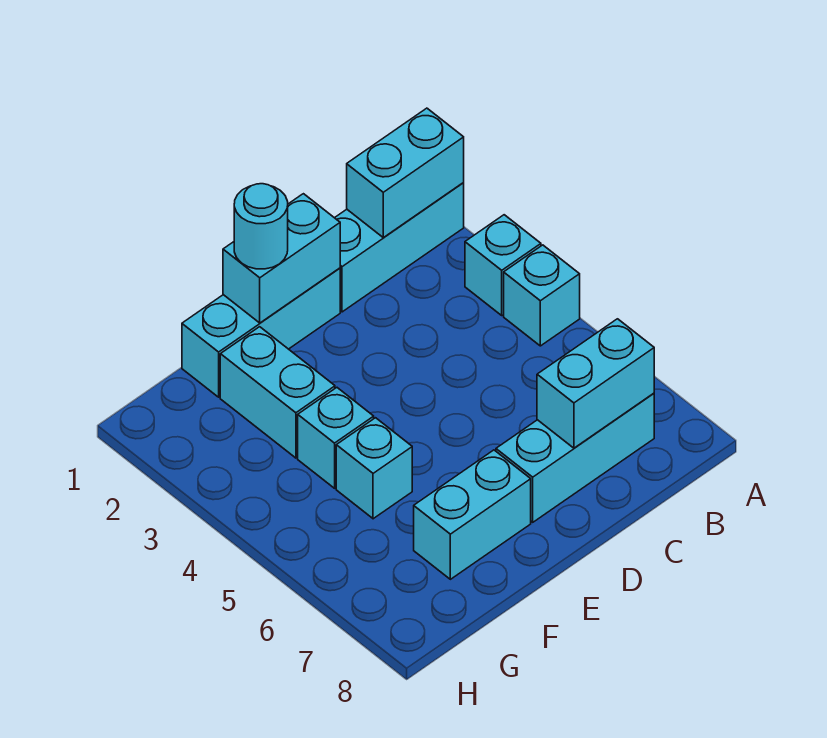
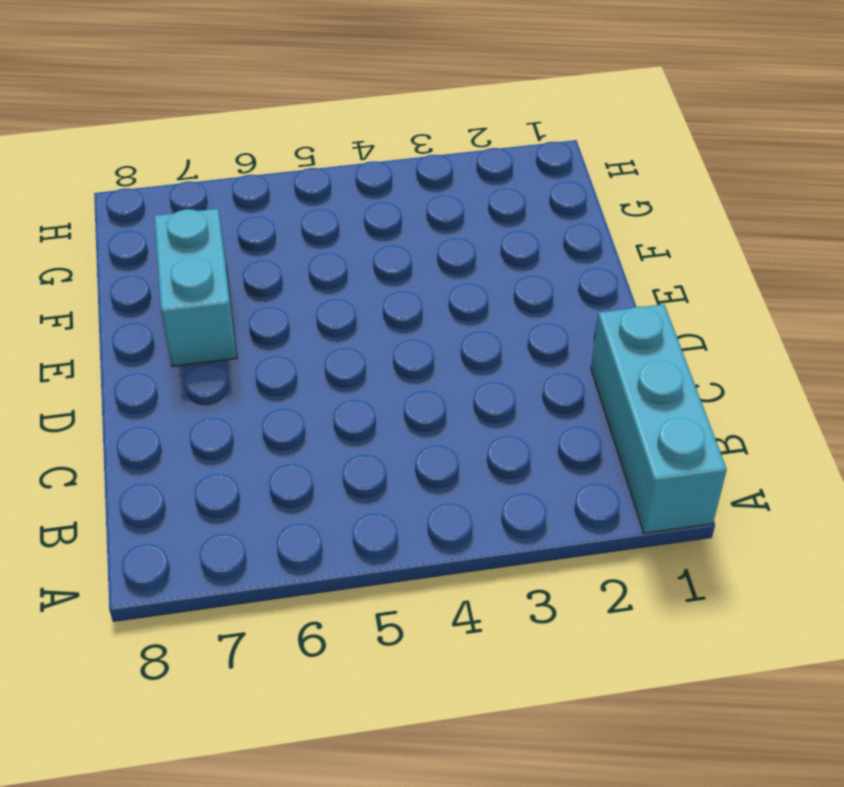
none -> cyan 1x1 brick [465,215,541,315]
none -> cyan 1x1 brick [504,245,580,346]
none -> cyan 1x3 brick [496,393,654,522]

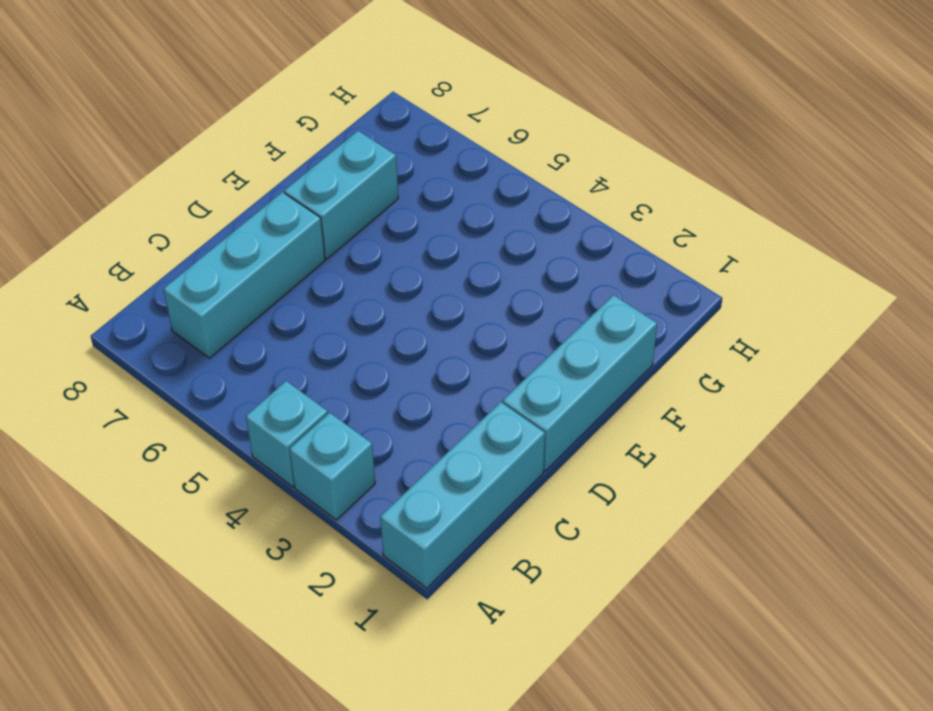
none -> cyan 1x2 brick [220,327,335,458]
none -> cyan 1x1 brick [298,388,374,488]
none -> cyan 1x1 brick [336,418,412,519]

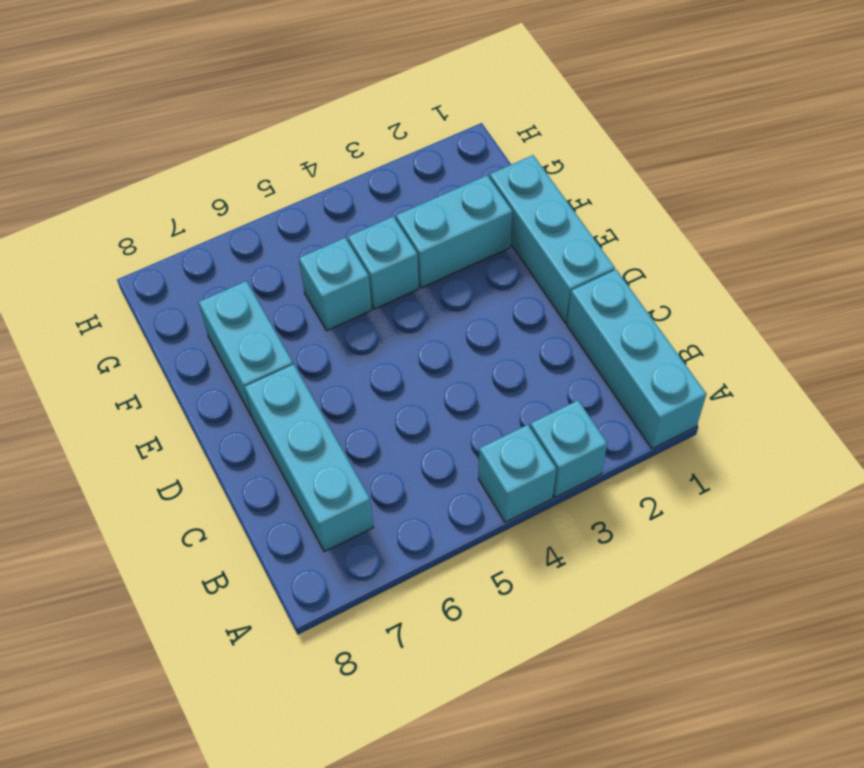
none -> cyan 1x2 brick [347,108,464,237]
none -> cyan 1x2 brick [537,319,654,448]
none -> cyan 1x2 brick [223,194,340,323]

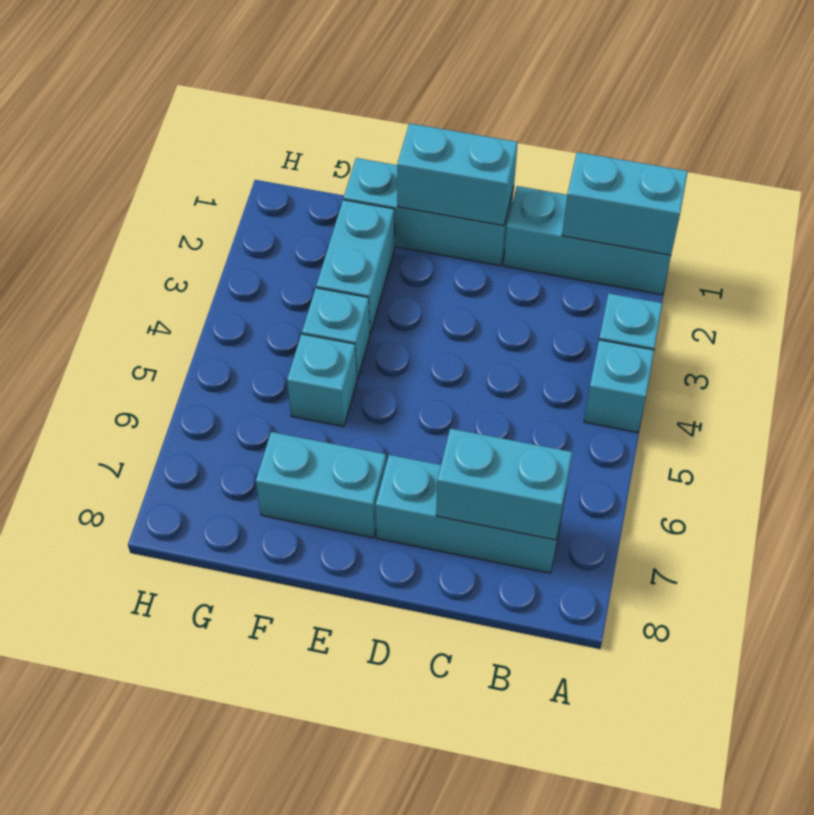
none -> cyan 1x1 round brick [234,184,288,269]

